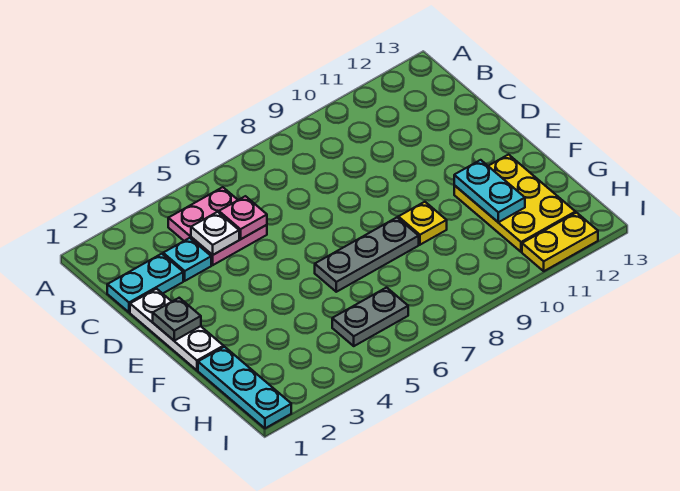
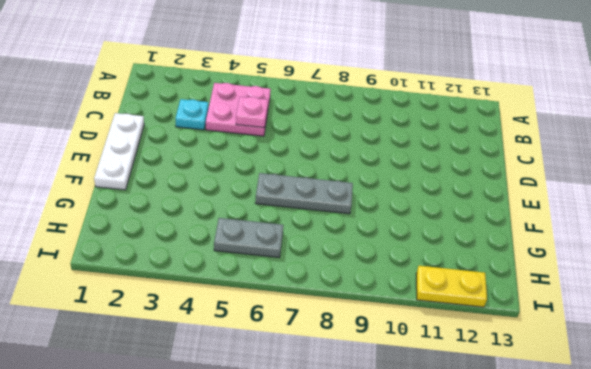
none -> cyan 1x2 plate [107,254,183,312]
none -> yellow 1x1 plate [398,202,447,245]
none -> yellow 2x3 plate [454,155,575,252]

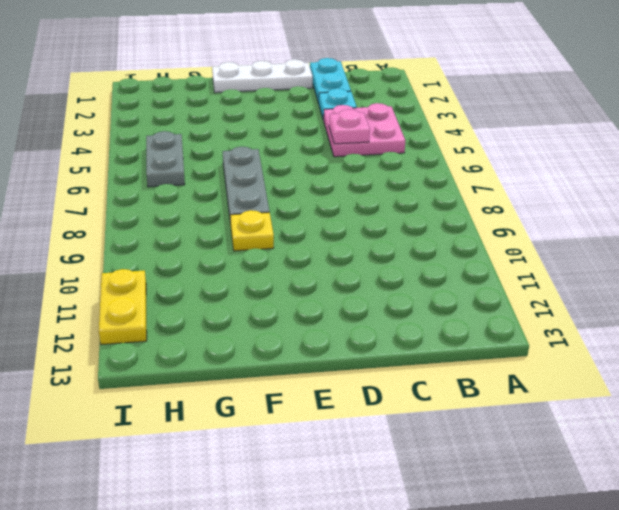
none -> yellow 2x3 plate [454,155,575,252]
none -> cyan 1x3 plate [198,347,291,428]
none -> white 1x1 plate [191,212,239,255]

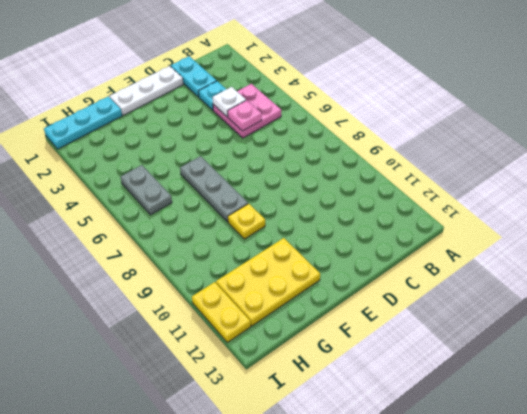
none -> grey 1x1 plate [153,298,201,341]
none -> cyan 1x2 plate [454,160,525,222]

